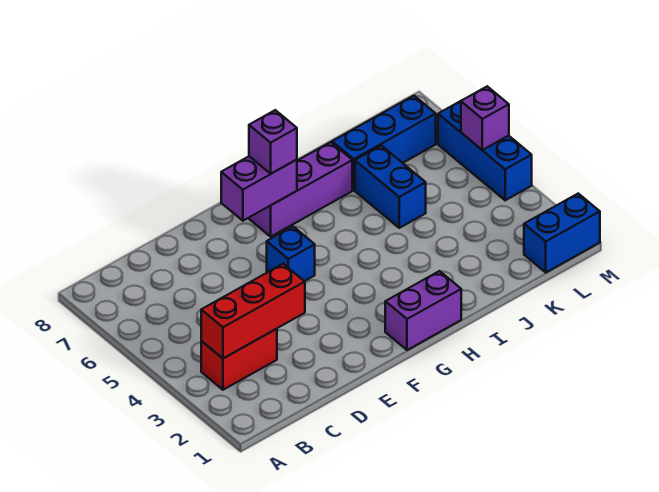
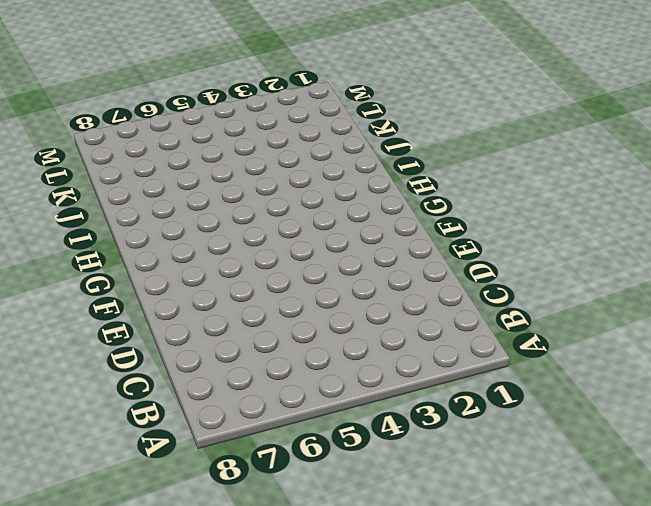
none -> red 1x2 brick [201,329,277,390]
none -> blue 1x1 brick [267,227,315,281]
none -> purple 1x2 brick [385,271,461,350]

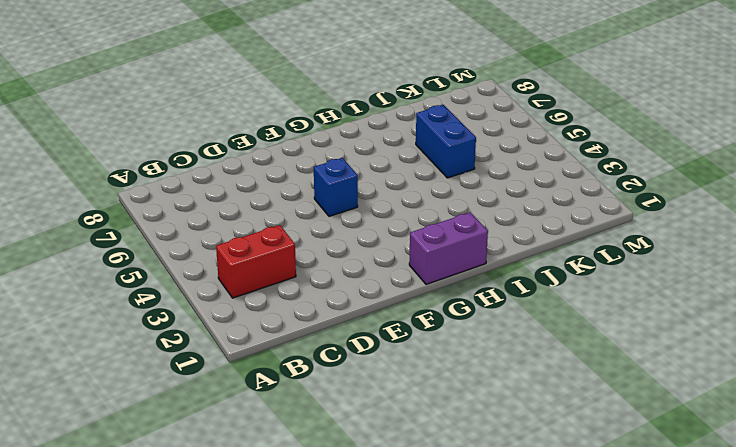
none -> purple 1x3 brick [249,142,352,237]
none -> blue 1x3 brick [332,96,436,190]
none -> blue 1x2 brick [524,194,600,272]

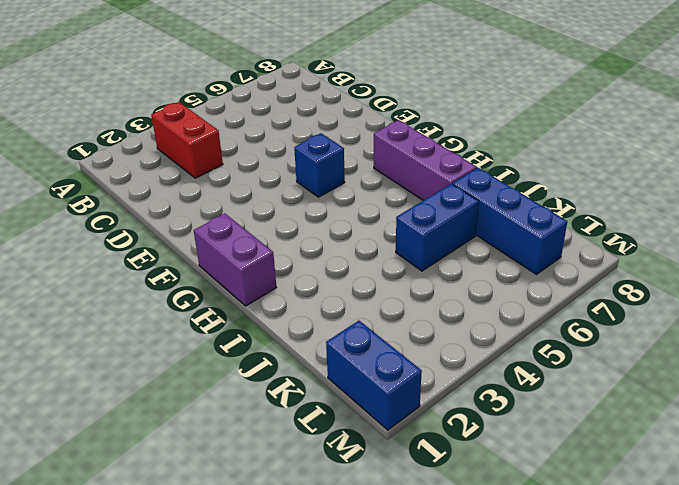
none -> blue 1x3 brick [438,101,532,200]
none -> red 1x3 brick [201,264,305,358]
none -> purple 1x2 brick [221,156,297,221]

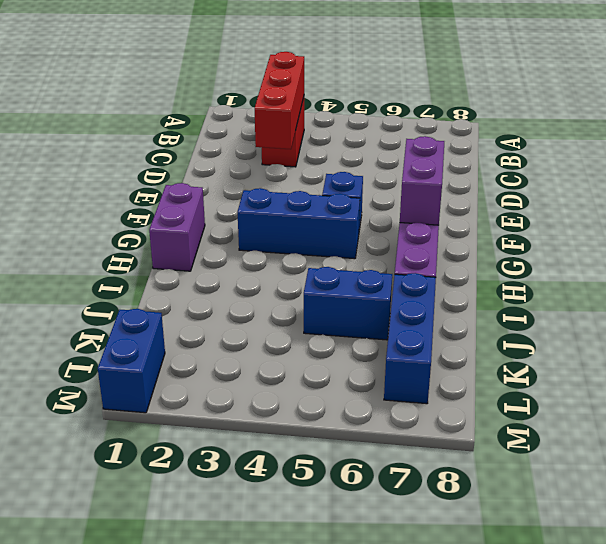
blue 1x3 brick [237,188,360,259] -> blue 1x3 brick moved to [438,101,532,200]
none -> purple 1x1 brick [461,86,509,150]
none -> purple 1x1 brick [249,110,297,174]

